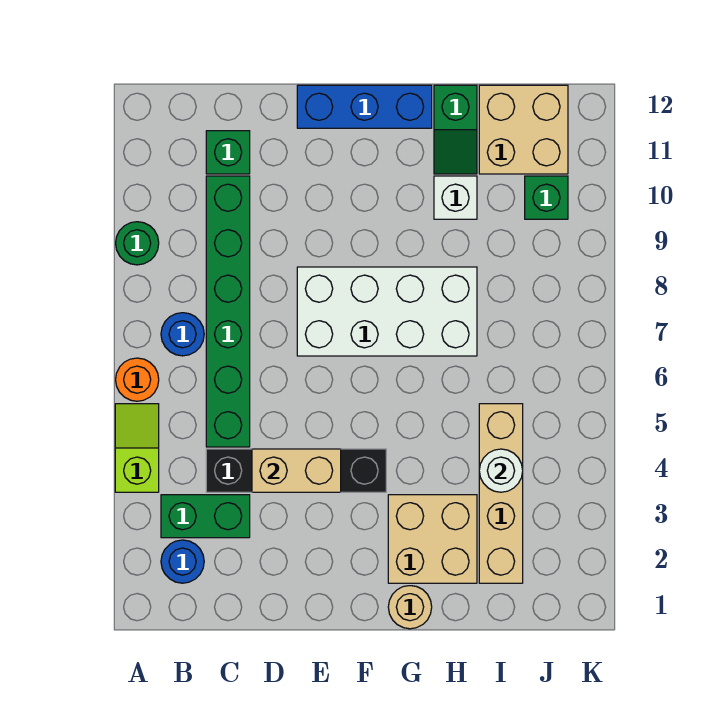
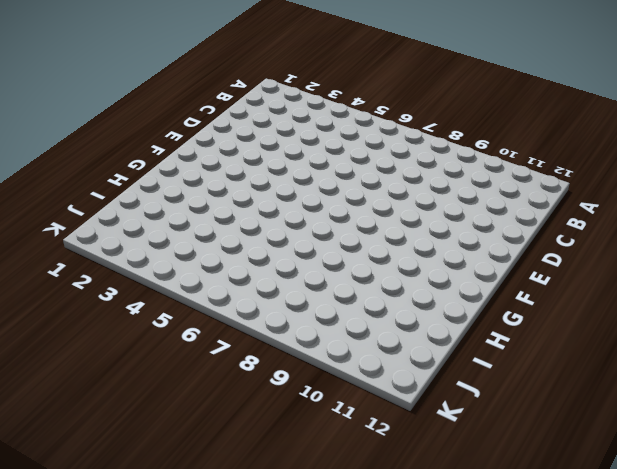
none -> lime 1x2 slope [115,404,159,492]
none -> orange 1x1 round brick [116,358,159,401]
none -> green 1x1 round brick [116,222,159,265]

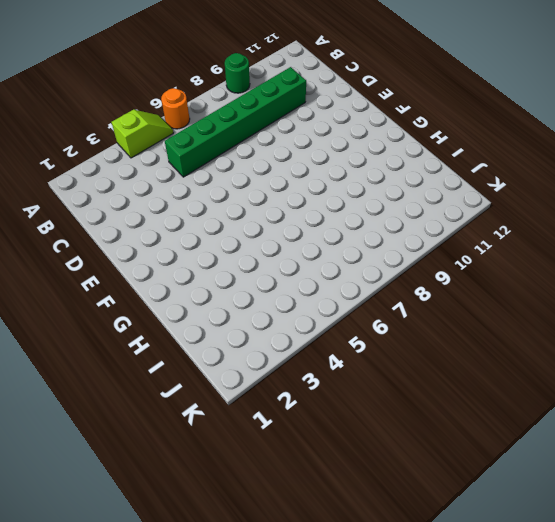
none -> blue 1x1 round brick [161,540,204,583]
none -> green 1x2 brick [161,495,250,538]
none -> blue 1x1 round brick [161,313,204,356]

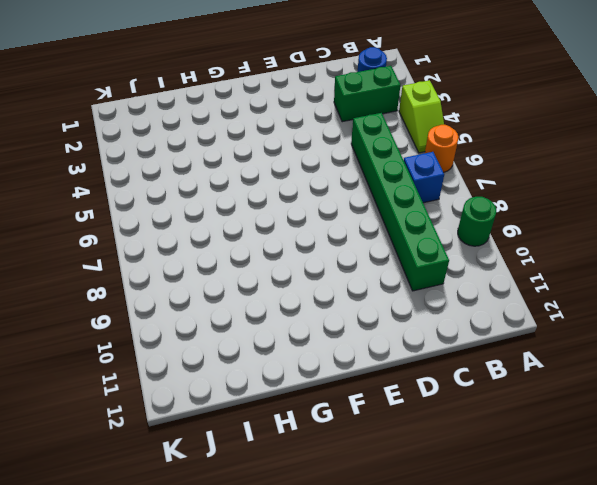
blue 1x1 brick [404,152,444,203] -> blue 1x1 round brick [161,313,204,356]
none -> black 1x4 brick [206,449,386,492]
none -> green 1x1 brick [206,131,250,174]
none -> white 2x4 brick [297,267,477,356]

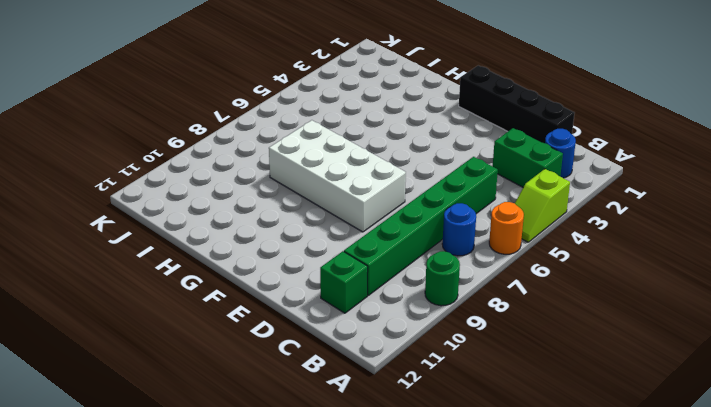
black 1x4 brick [459,65,574,143] -> black 1x4 brick moved to [206,449,386,492]
none -> blue 1x3 brick [297,85,432,128]
none -> tan 1x1 round brick [388,586,432,629]
none -> tan 2x2 brick [388,495,477,583]

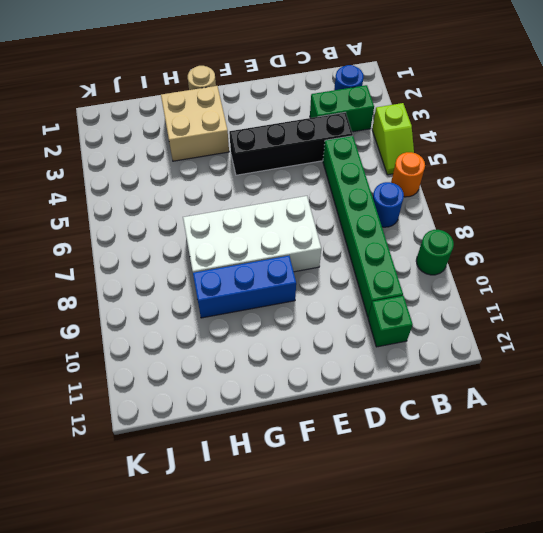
blue 1x3 brick [193,256,296,318] -> blue 1x3 brick moved to [297,85,432,128]
none -> white 1x1 brick [434,176,477,219]
none -> green 1x2 slope [434,85,477,174]
none -> tan 1x4 brick [479,404,523,583]

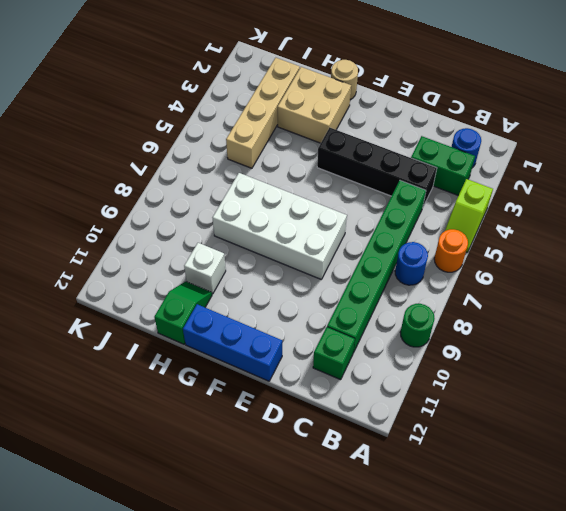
none -> tan 2x2 brick [479,85,568,174]
none -> green 1x1 brick [525,176,568,219]
none -> tan 1x2 brick [252,449,341,492]

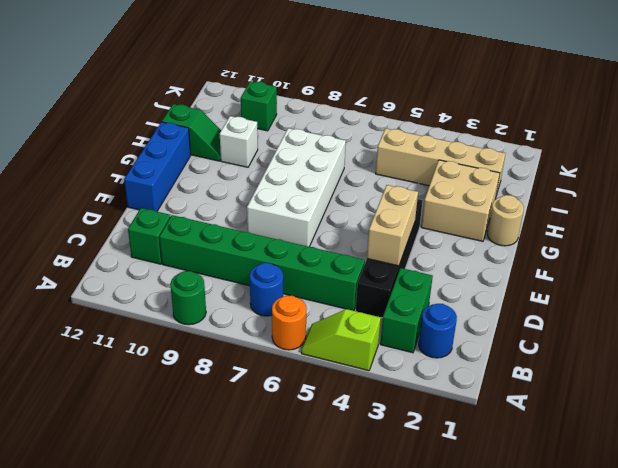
none -> tan 2x2 brick [479,85,568,174]
none -> white 1x1 round brick [479,449,523,492]

